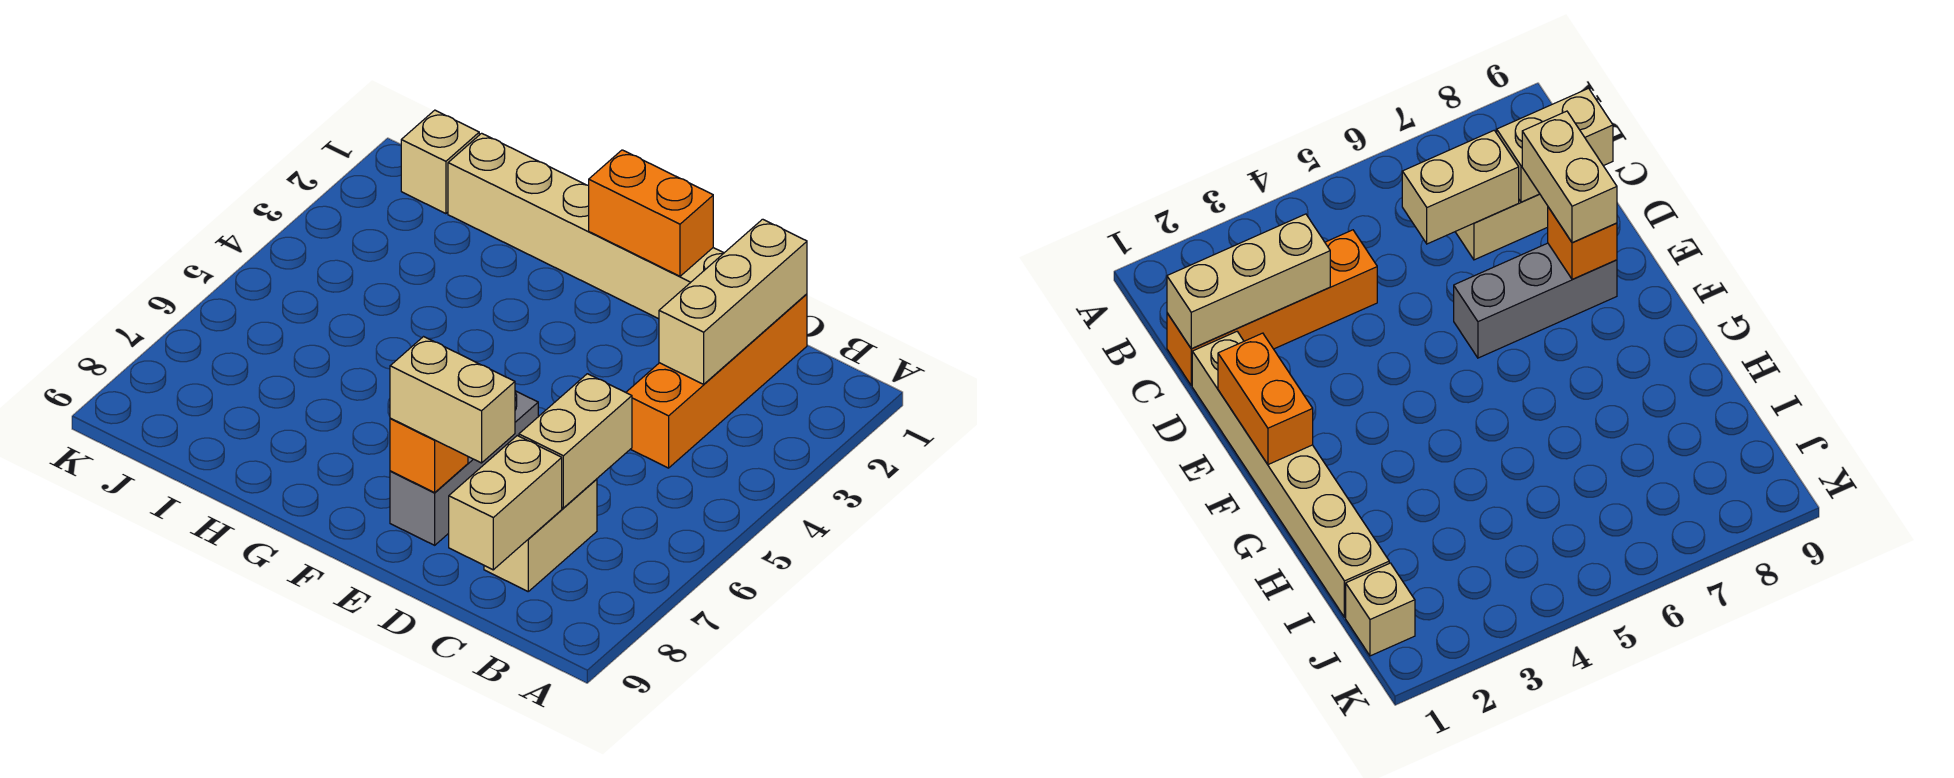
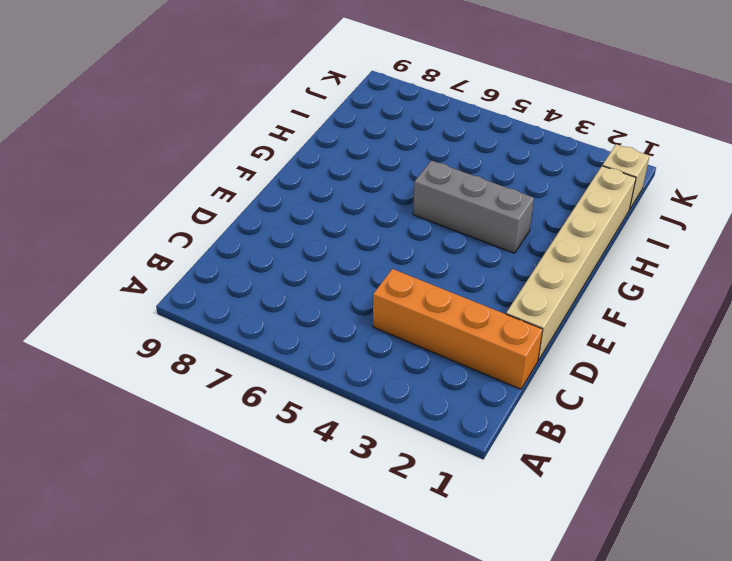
grey 1x3 brick [413,160,534,253] -> grey 1x3 brick moved to [390,391,538,545]
none -> tan 1x2 brick [484,479,597,591]
none -> tan 1x3 brick [659,219,807,384]

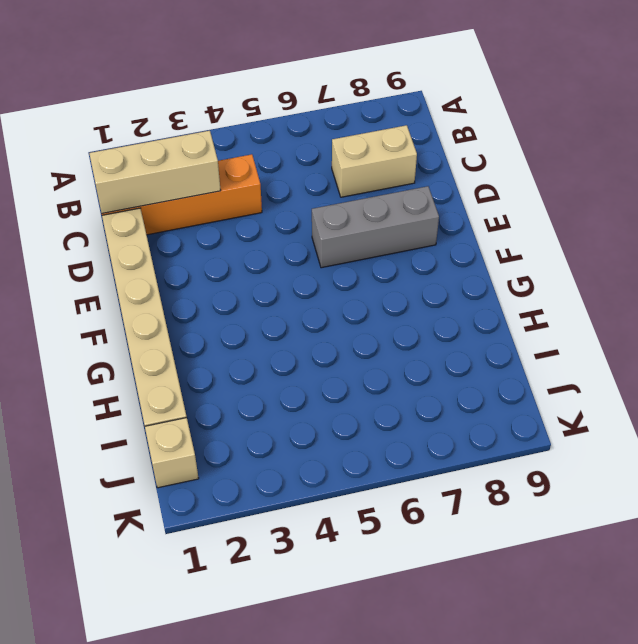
none -> tan 1x2 brick [519,374,632,508]
none -> tan 1x2 brick [449,436,562,570]

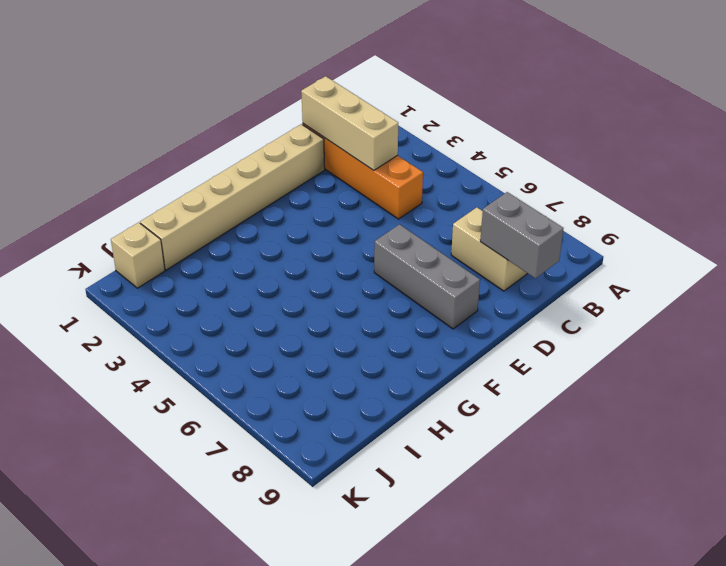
grey 1x2 brick [480,192,564,278] -> tan 1x2 brick [449,436,562,570]
none -> tan 1x2 brick [519,374,632,508]
none -> orange 1x2 brick [589,150,713,276]

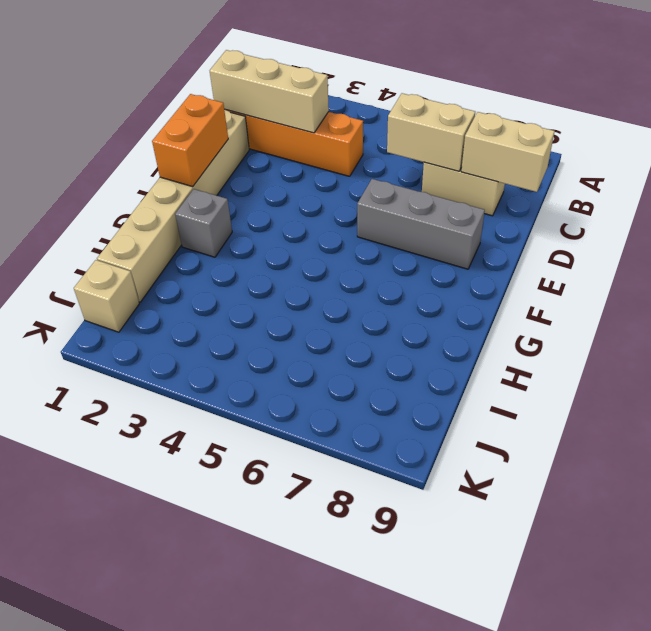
grey 1x1 brick [175,189,232,257] -> none
none -> orange 1x1 brick [390,418,468,493]
none -> tan 1x2 brick [390,337,515,463]

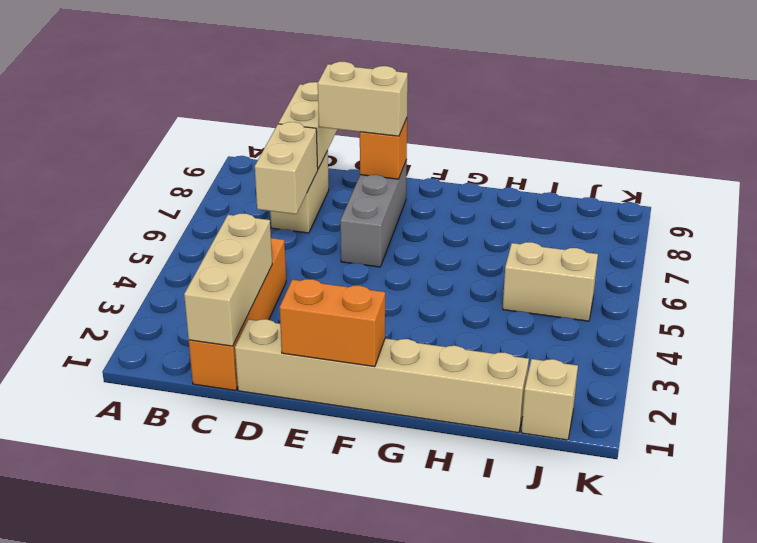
tan 1x2 brick [503,242,598,321] -> none

